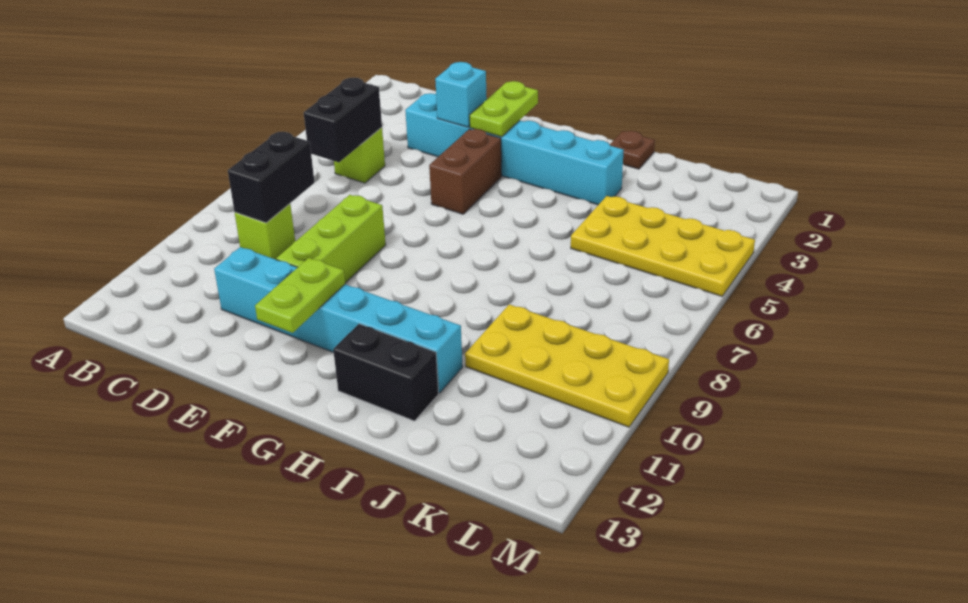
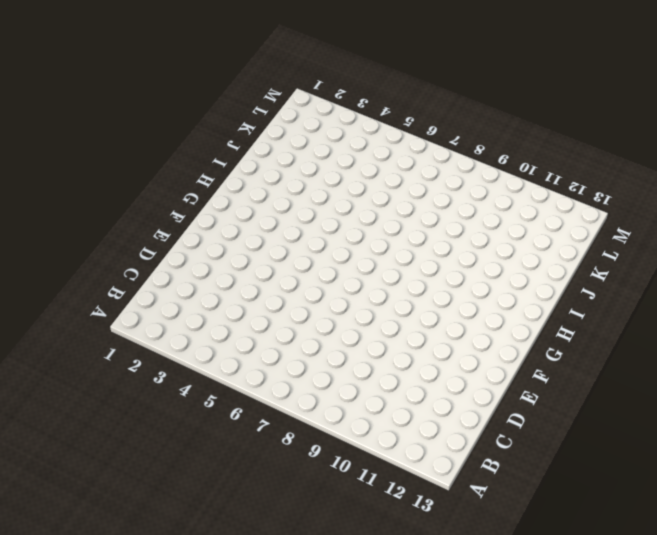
none -> lime 1x1 brick [334,127,385,183]
none -> lime 1x1 brick [235,204,295,259]
none -> cyan 1x6 brick [405,93,624,205]

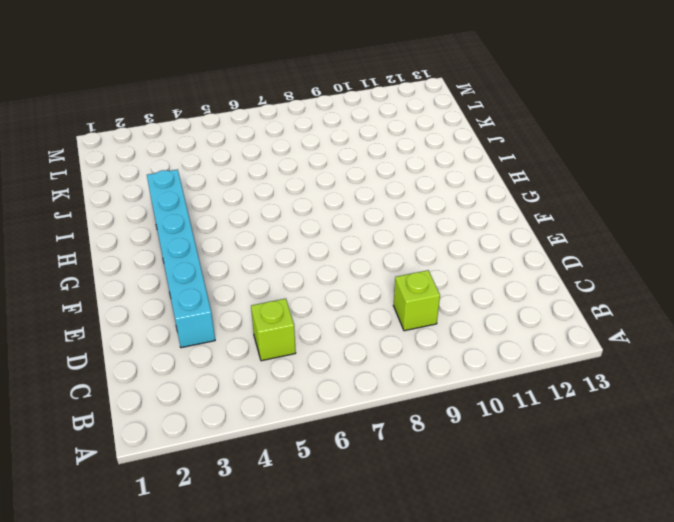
none -> cyan 1x6 brick [214,247,463,393]
none -> lime 1x3 brick [276,195,386,283]
none -> brown 1x2 brick [429,129,502,214]

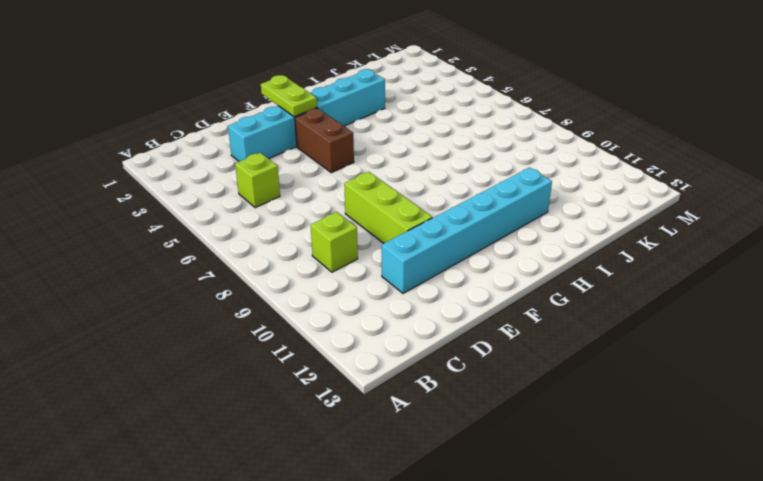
none -> black 1x2 brick [333,324,439,421]
none -> brown 1x1 plate [610,131,655,169]
none -> yellow 2x4 plate [571,196,755,296]

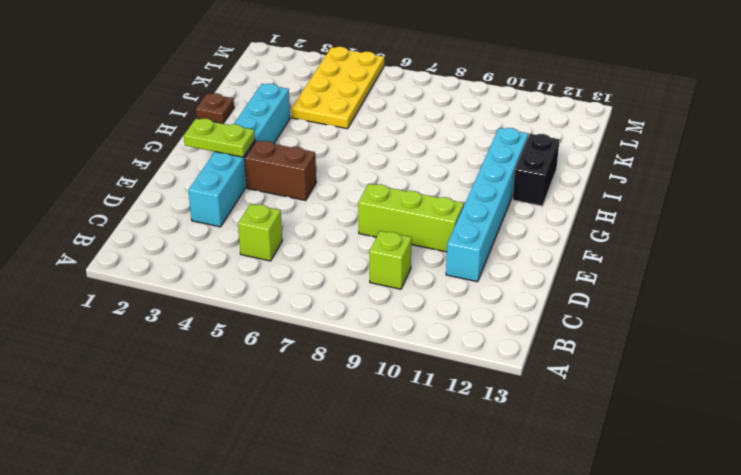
none -> yellow 2x4 plate [465,304,669,427]
none -> black 1x2 brick [304,78,382,162]
none -> black 1x2 brick [228,132,315,223]

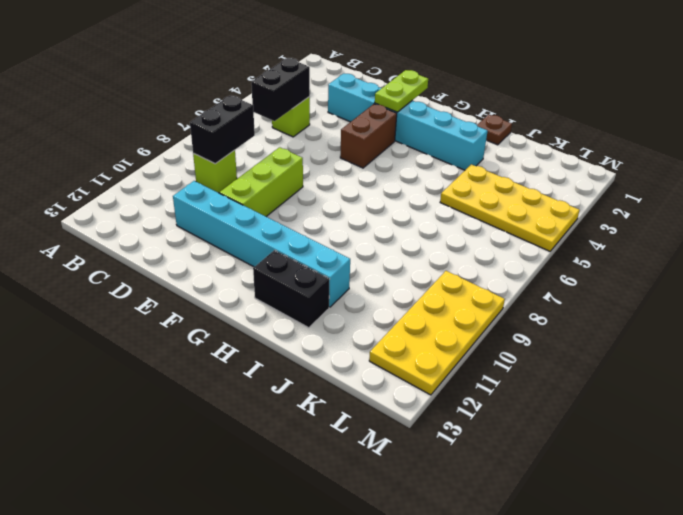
yellow 2x4 plate [369,271,505,395] -> yellow 2x4 plate turned to [465,304,669,427]
none -> cyan 1x1 brick [435,62,487,127]
none -> lime 1x2 plate [255,258,345,333]

